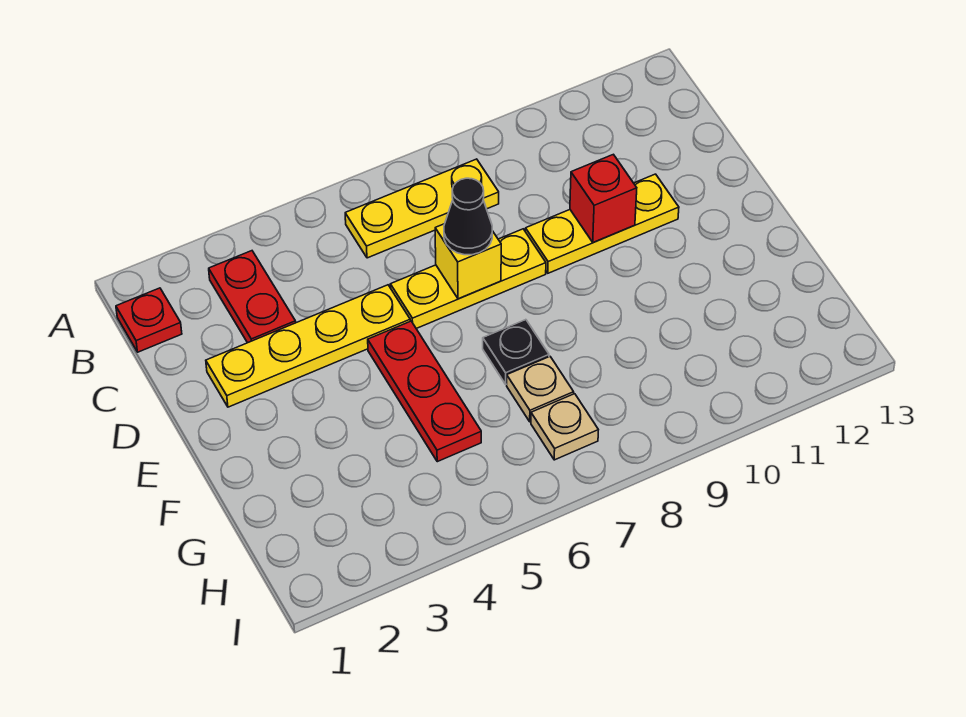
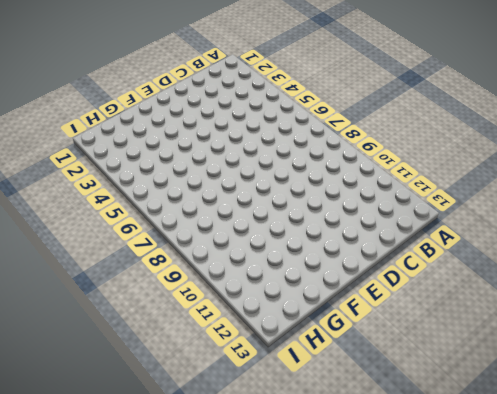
none -> red 1x1 plate [116,288,182,352]
none -> red 1x2 plate [209,251,296,343]
none -> yellow 1x3 plate [345,159,499,258]

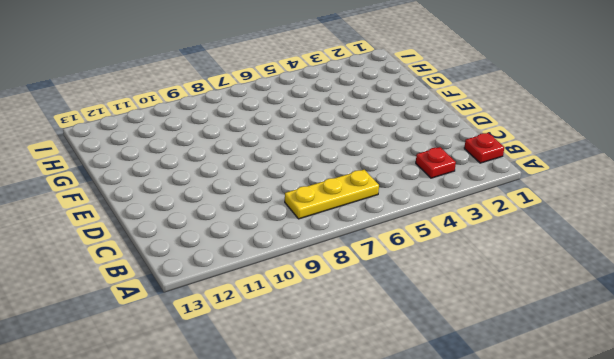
red 1x1 plate [416,147,456,178] -> red 1x2 plate [209,251,296,343]
none -> yellow 1x4 plate [206,285,410,407]
none -> yellow 1x3 plate [390,229,546,329]
none -> yellow 1x3 plate [525,174,679,273]

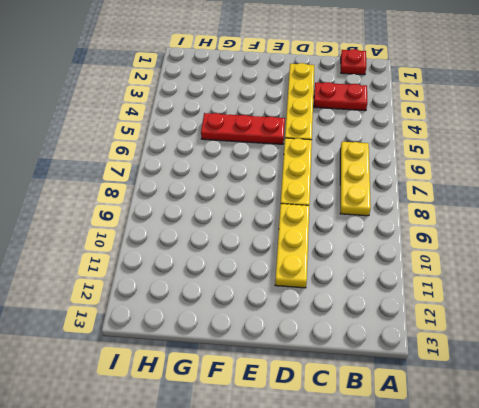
none -> black 1x1 plate [483,320,549,384]
none -> tan 1x1 plate [507,357,574,422]
none -> tan 1x1 plate [531,394,598,460]

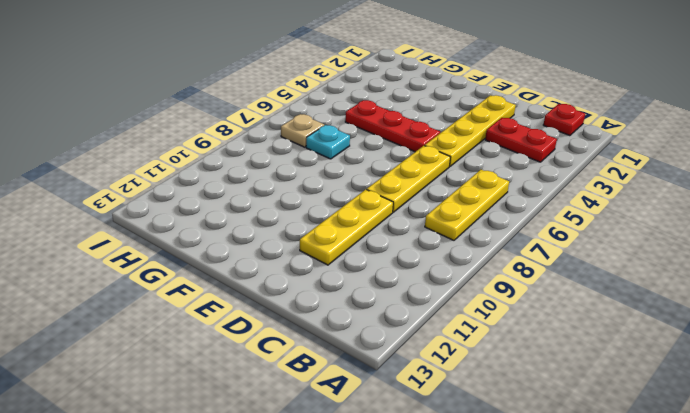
cyan 1x1 plate [306,125,350,159] -> tan 1x1 plate [507,357,574,422]
none -> black 1x1 plate [483,320,549,384]
none -> yellow 1x1 brick [435,224,501,299]
none -> red 1x1 brick [570,154,637,243]

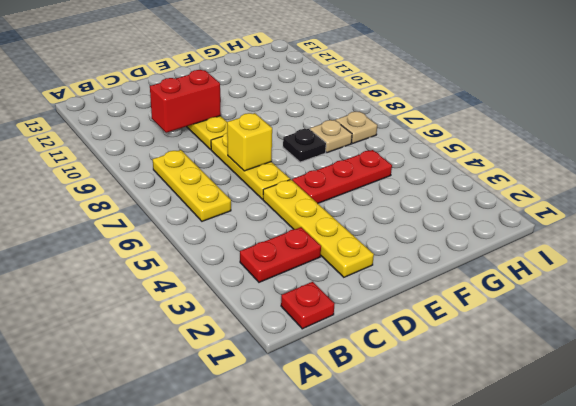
red 1x2 brick [150,70,221,133] -> red 1x1 brick [570,154,637,243]
none -> black 1x1 cone [444,178,492,255]

